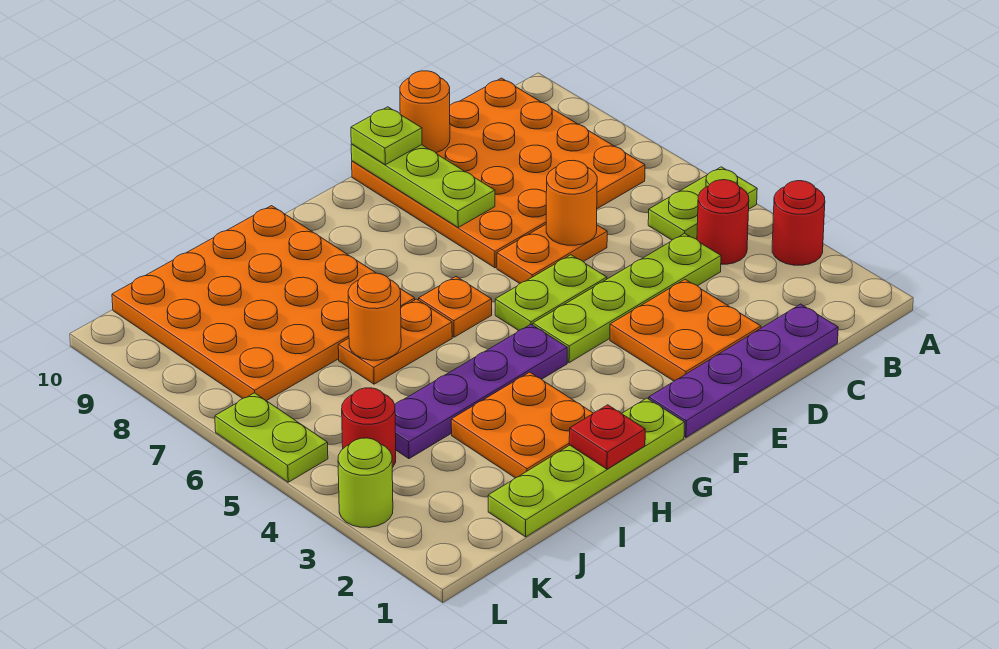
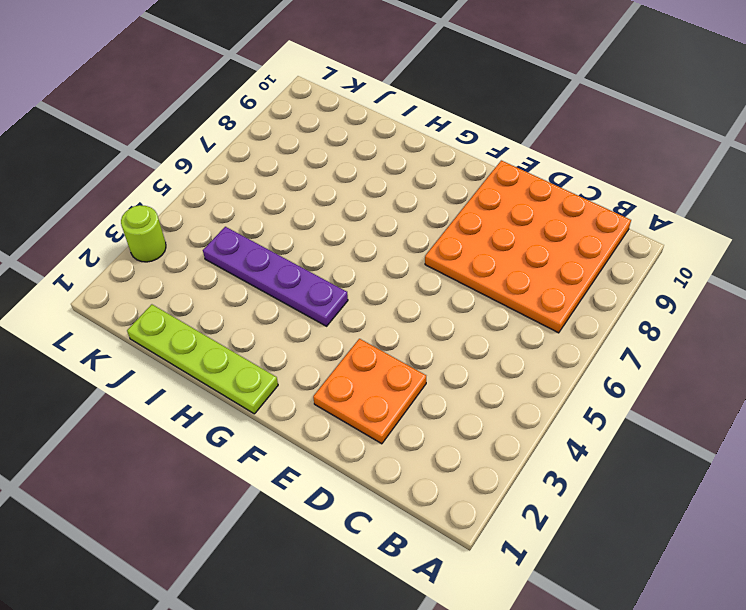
none -> red 1x1 round brick [772,181,825,265]
none -> lime 1x2 plate [648,167,757,240]
none -> red 1x1 round brick [697,180,749,264]

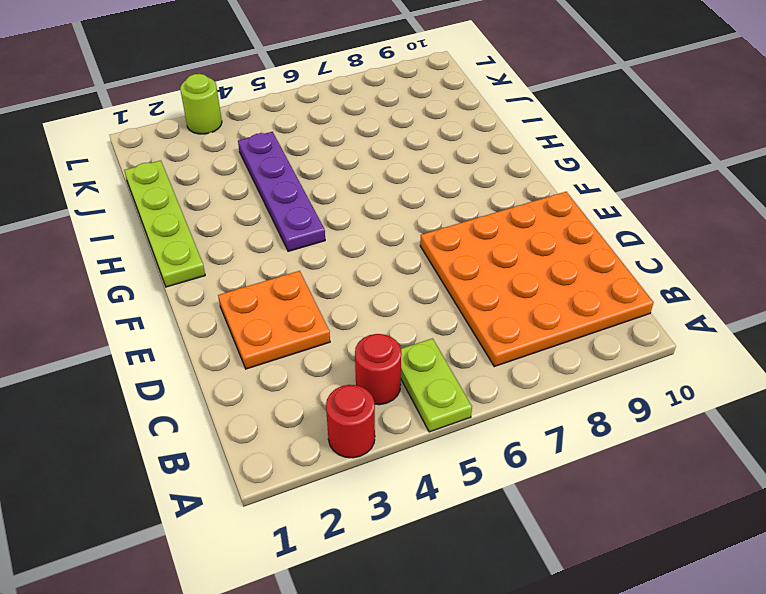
none -> purple 1x4 plate [649,304,838,437]
none -> lime 1x4 plate [533,233,721,363]
none -> orange 1x2 plate [497,224,607,283]

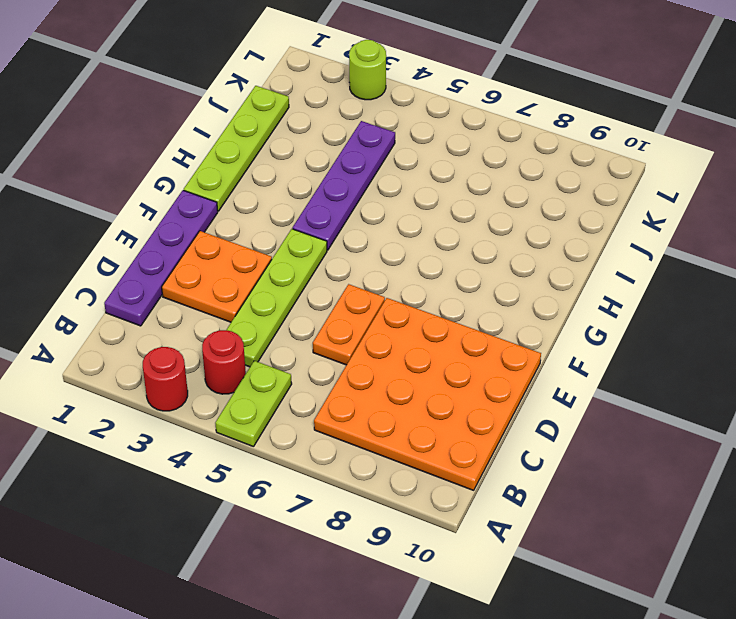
none -> lime 1x2 plate [495,255,607,330]
none -> orange 1x1 plate [419,277,492,337]
none -> orange 2x2 plate [451,372,593,478]

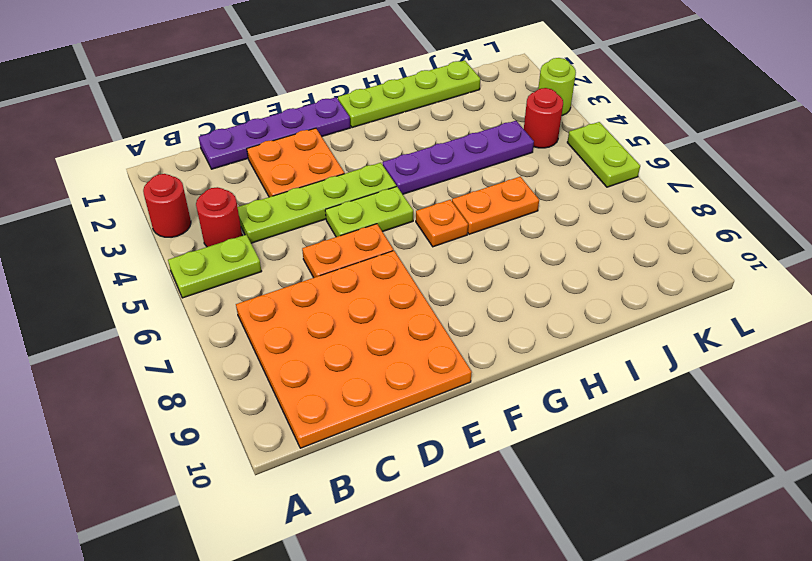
none -> orange 2x2 plate [451,372,593,478]
none -> orange 4x4 plate [112,206,415,401]
none -> orange 1x1 round brick [546,160,597,245]

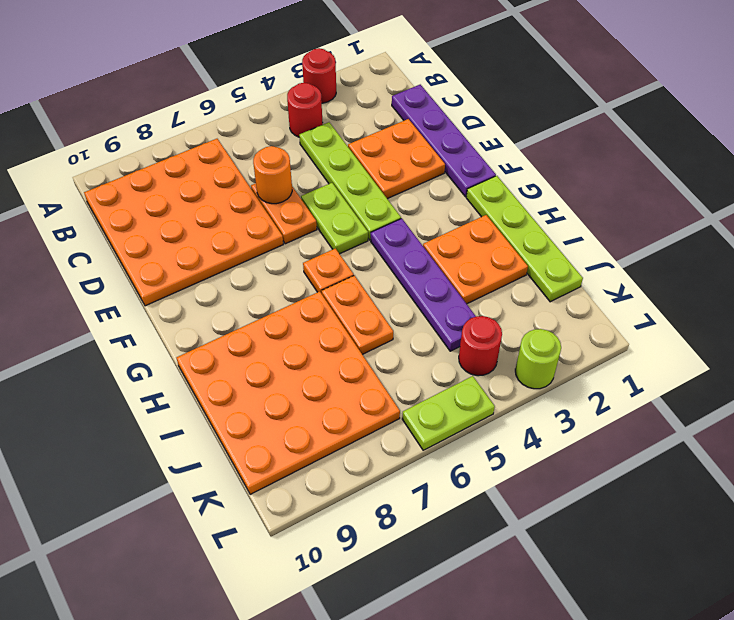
none -> lime 1x2 plate [648,167,757,240]
none -> orange 1x1 round brick [400,71,450,153]
none -> lime 1x3 plate [351,144,495,227]

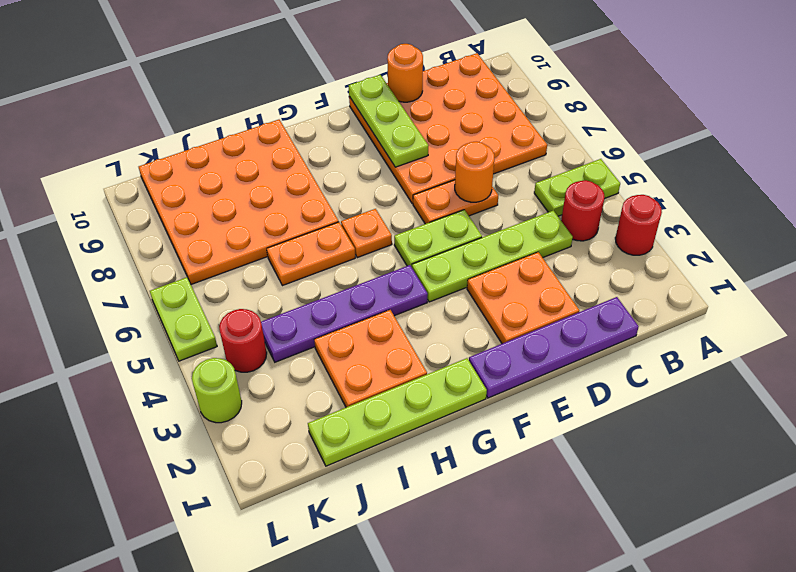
none -> red 1x1 plate [569,405,645,469]
none -> orange 1x1 round brick [348,273,401,360]
none -> lime 1x1 plate [351,107,422,165]

